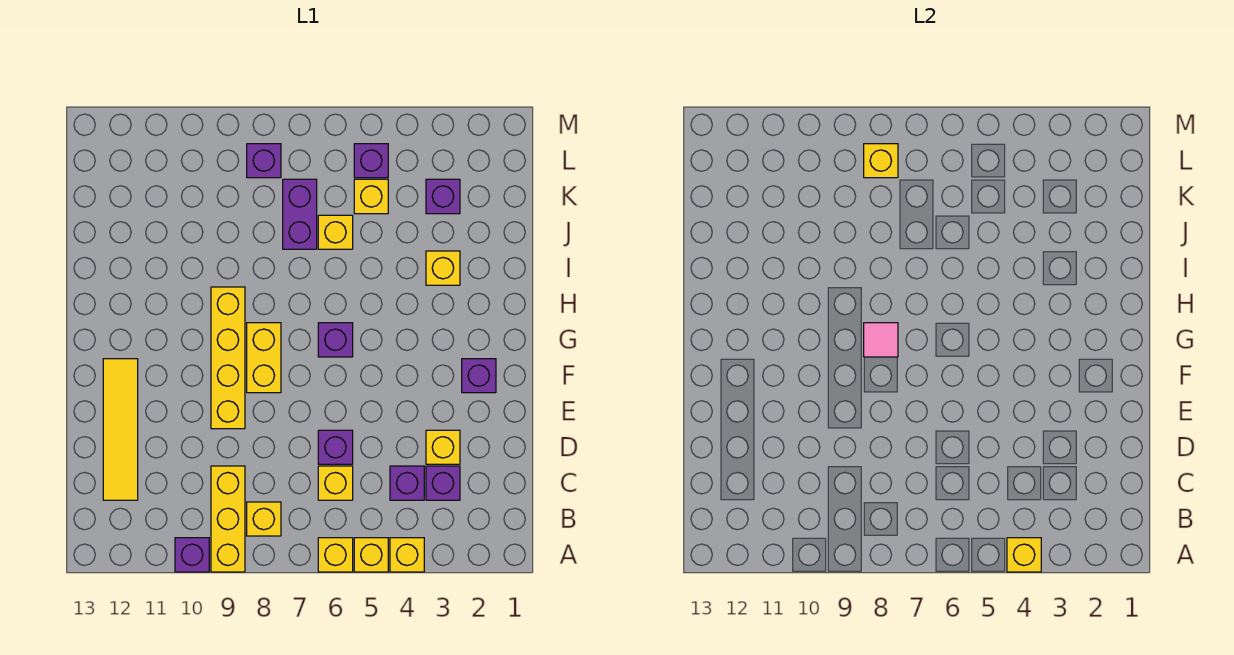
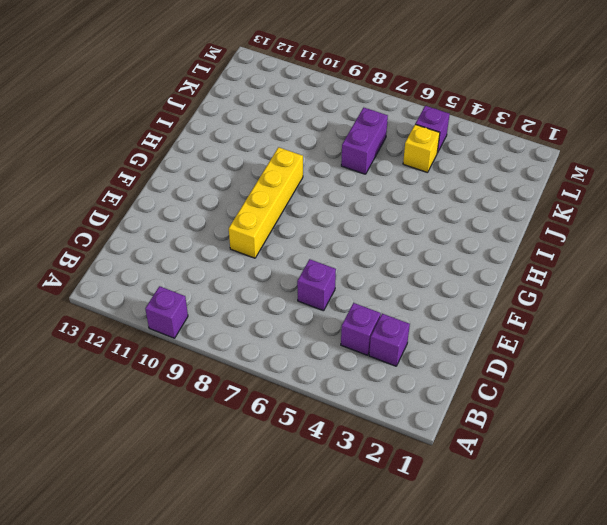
none -> yellow 1x1 brick [390,538,424,572]
none -> yellow 1x1 brick [354,538,388,572]
none -> yellow 1x1 brick [318,538,353,572]

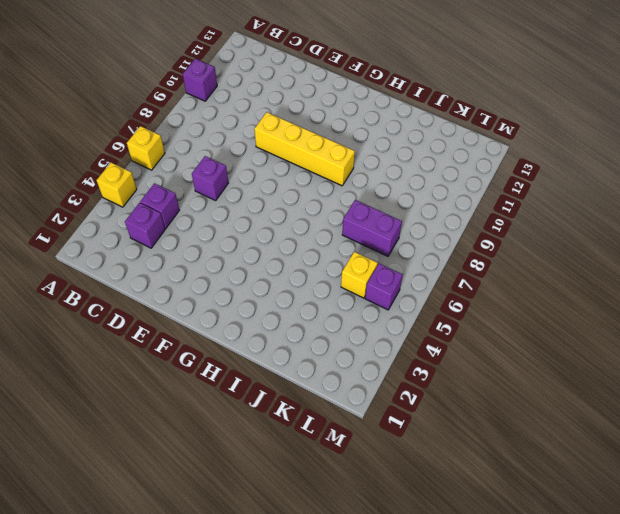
none -> yellow 1x1 brick [354,538,388,572]
none -> yellow 1x3 brick [211,466,245,572]
none -> yellow 1x1 brick [247,502,281,536]

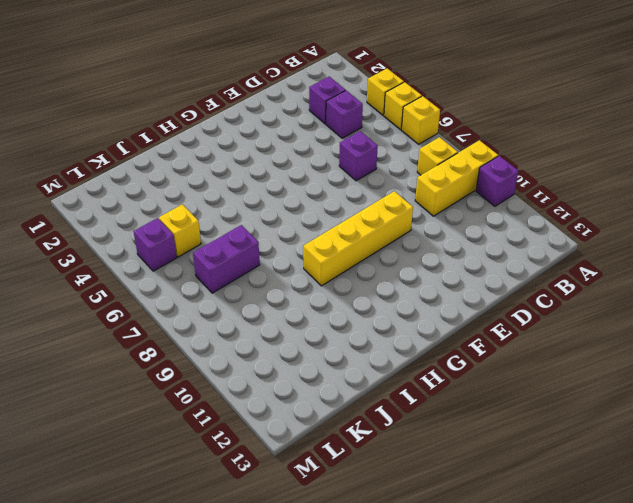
none -> yellow 1x1 brick [318,466,353,500]
none -> yellow 1x4 tile [103,359,138,500]
none -> yellow 1x1 brick [426,430,460,464]

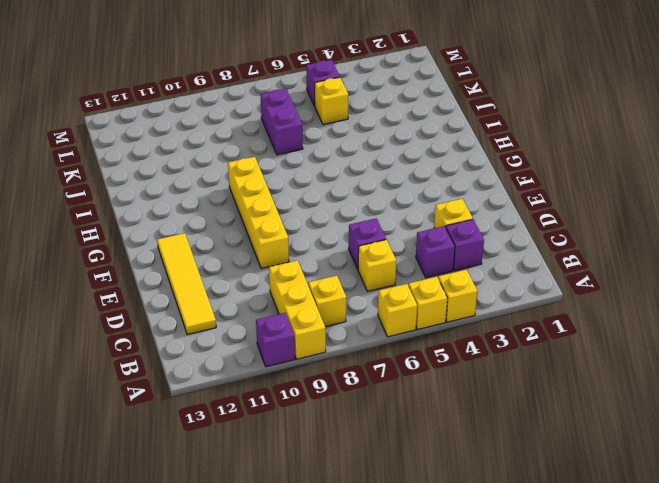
none -> purple 1x1 brick [462,359,496,393]
none -> yellow 1x2 brick [247,323,281,393]
none -> purple 1x1 brick [318,323,353,357]

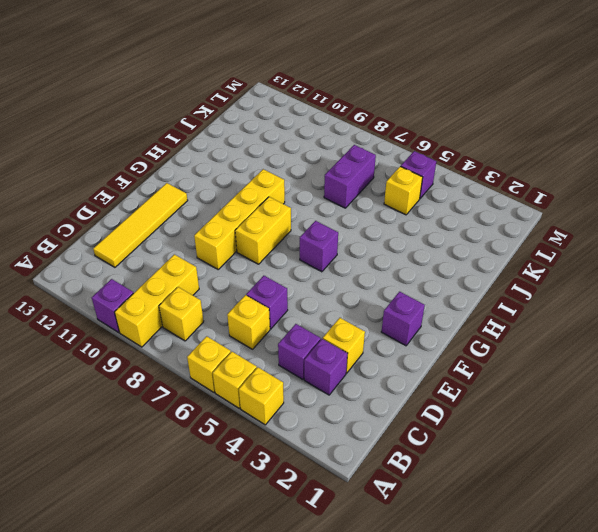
none -> yellow 1x1 brick [426,251,460,285]
none -> yellow 1x1 brick [318,215,353,249]
none -> purple 1x1 brick [426,179,460,214]

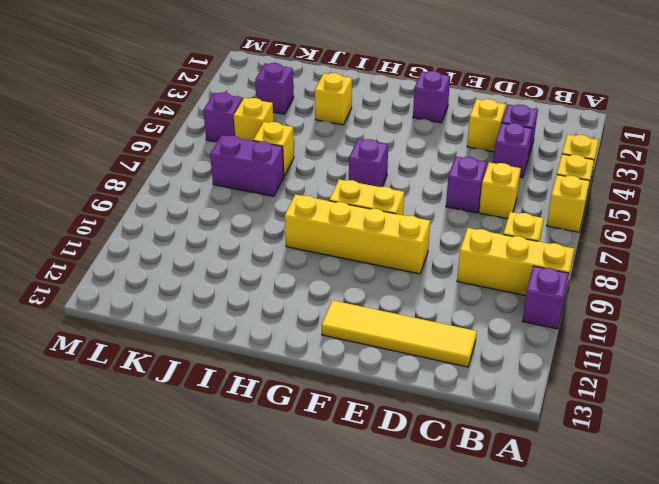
none -> purple 1x1 brick [247,144,281,178]
none -> yellow 1x1 brick [1007,538,1041,572]
none -> pink 1x1 tile [864,323,898,357]

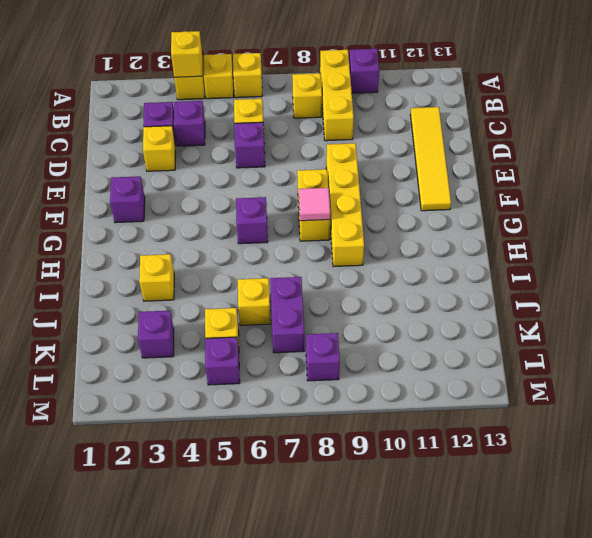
none -> yellow 1x1 brick [864,144,898,178]

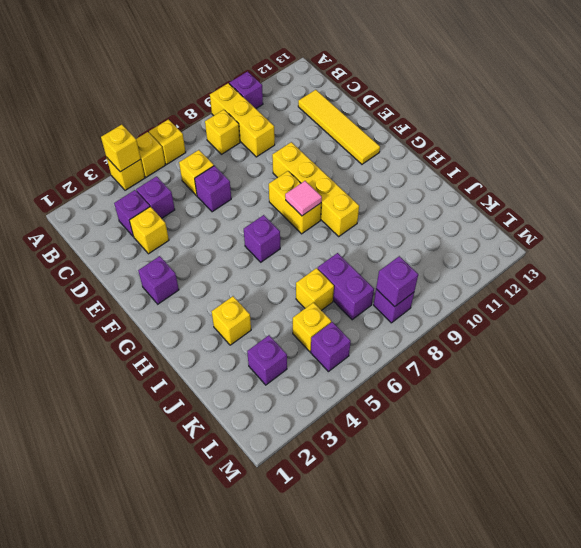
purple 1x1 brick [376,256,418,307] -> yellow 1x1 brick [864,144,898,178]

